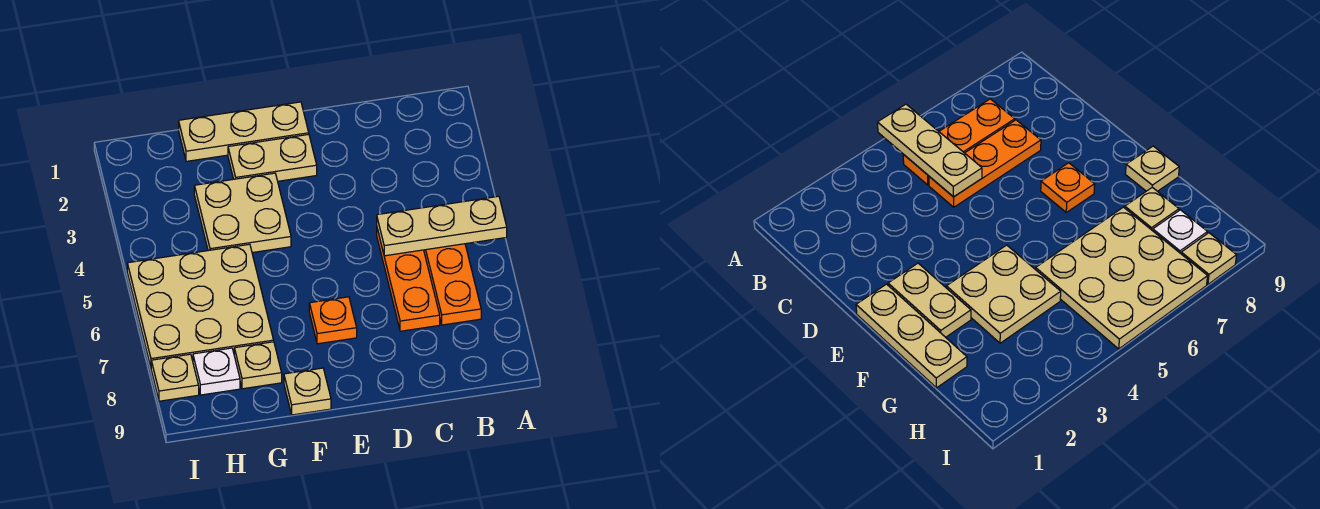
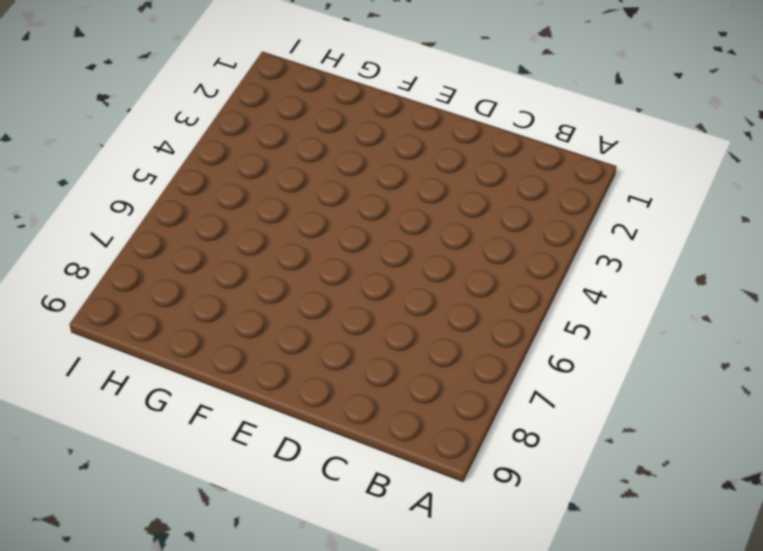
none -> orange 1x3 plate [424,244,481,325]
none -> orange 1x3 plate [377,229,440,331]
none -> tan 1x3 plate [179,102,309,161]

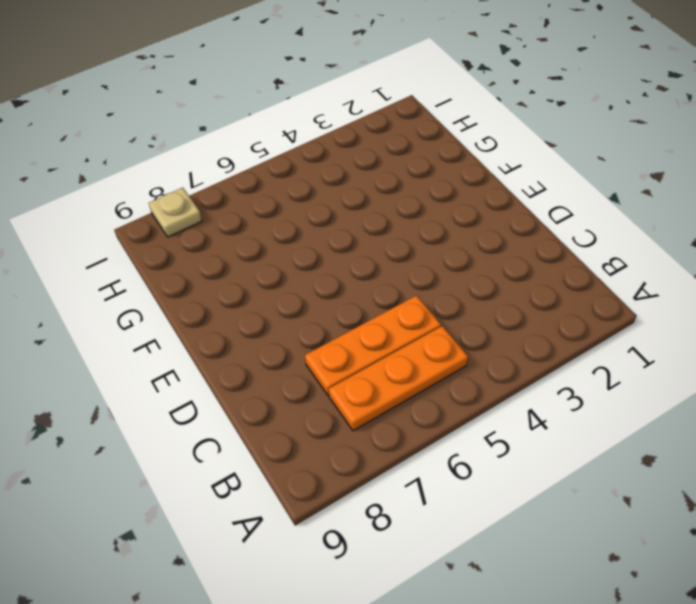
none -> tan 1x3 plate [179,102,309,161]
none -> tan 1x2 plate [228,134,317,181]
none -> orange 1x1 plate [309,297,357,344]

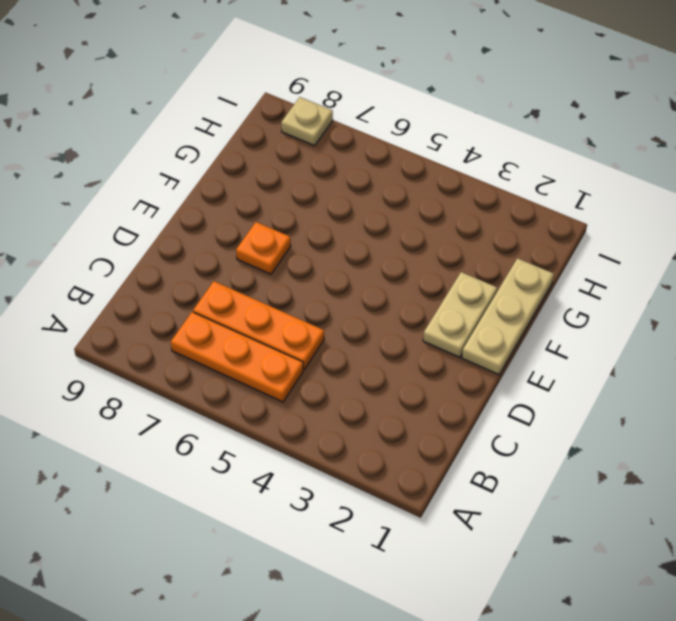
none -> tan 2x2 plate [194,173,291,253]
none -> tan 1x1 plate [284,368,331,415]
none -> tan 3x3 plate [127,244,274,367]

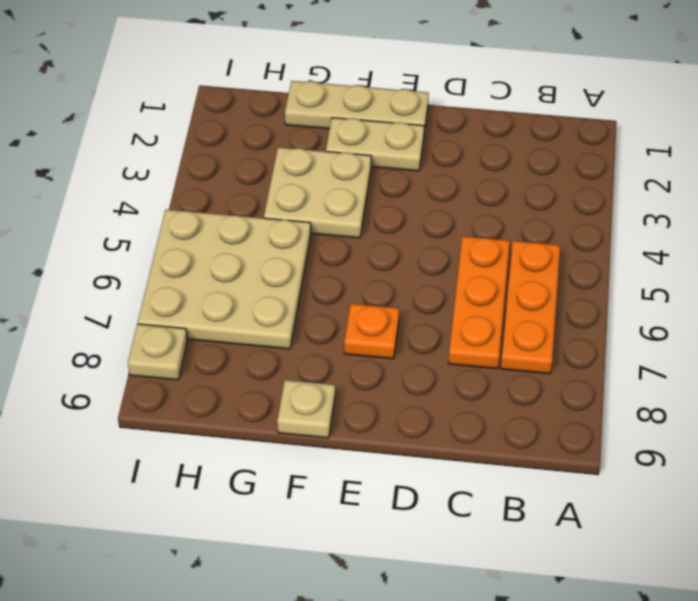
none -> tan 1x1 plate [234,342,282,389]
none -> white 1x1 plate [193,348,240,395]
none -> tan 1x3 plate [377,196,507,256]

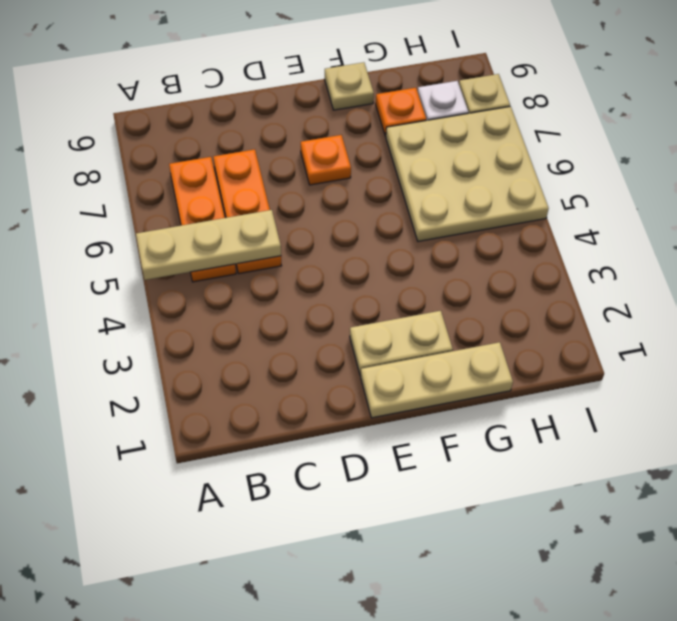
orange 1x1 plate [376,88,426,136] -> tan 1x1 plate [234,342,282,389]
none -> tan 2x2 plate [194,173,291,253]

